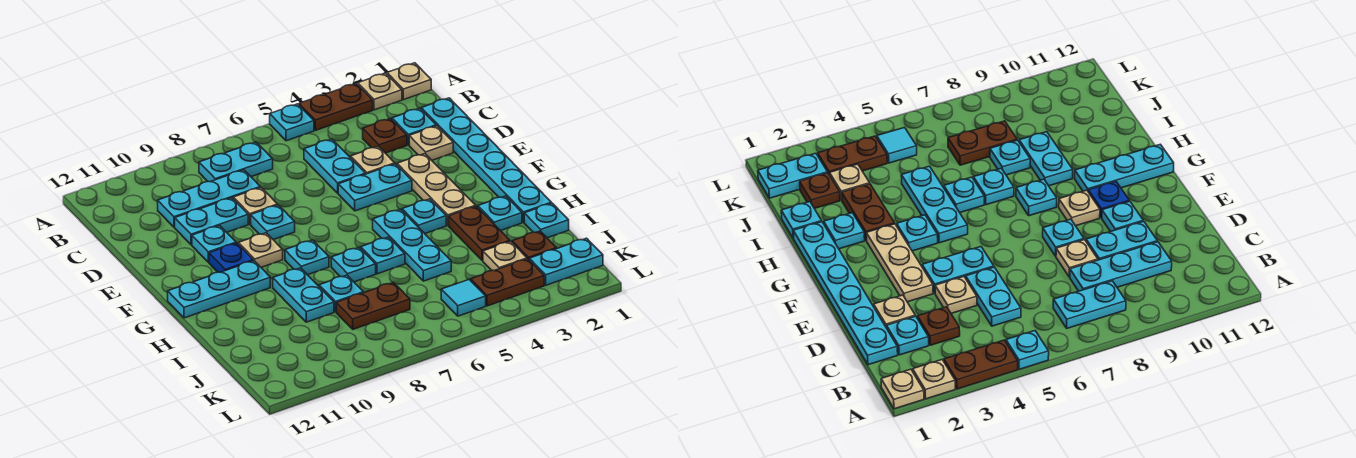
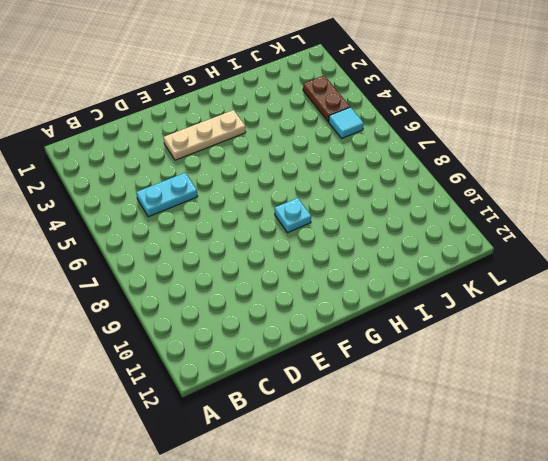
none -> tan 1x1 plate [387,63,431,100]
none -> tan 1x1 plate [358,73,402,110]
none -> brown 1x2 plate [299,84,373,130]
none -> cyan 1x1 plate [270,104,314,141]

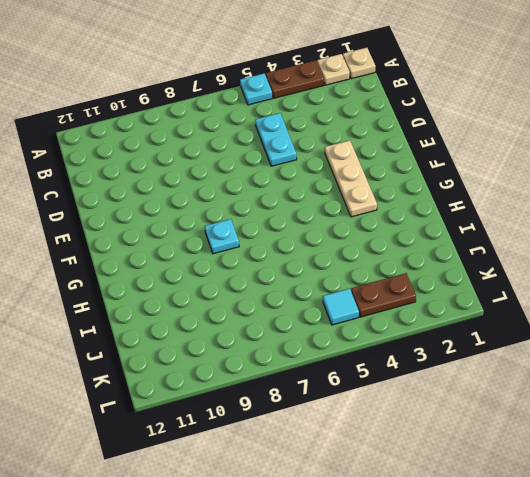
none -> cyan 1x2 plate [199,142,273,182]
none -> cyan 1x6 plate [421,98,551,222]
none -> cyan 1x1 plate [392,108,436,145]
none -> brown 1x1 plate [363,119,407,153]

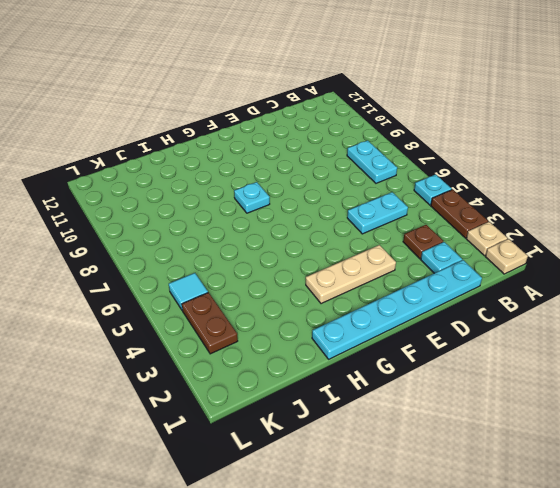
none -> cyan 1x3 plate [158,170,260,227]
none -> tan 1x1 plate [409,126,453,160]
none -> tan 1x1 plate [351,146,395,174]
none -> tan 1x1 plate [233,187,278,224]

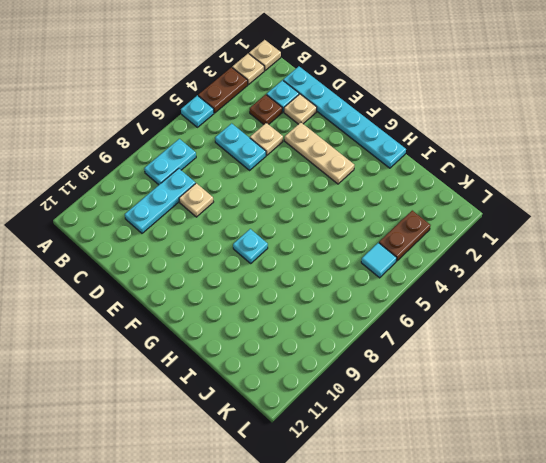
none -> cyan 1x2 plate [175,198,248,245]
none -> cyan 1x2 plate [338,164,412,211]
none -> cyan 1x1 plate [251,205,295,240]
none -> cyan 1x1 plate [192,226,236,262]

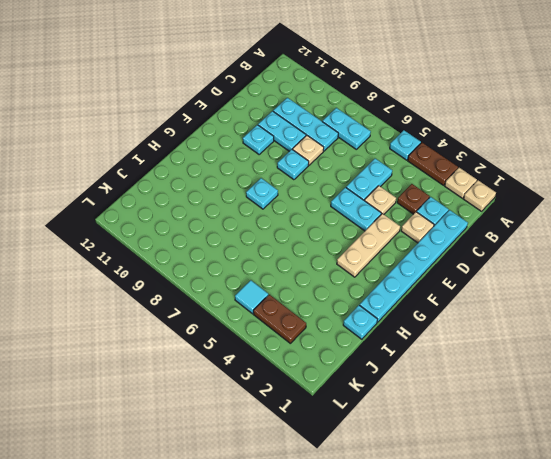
none -> tan 1x1 plate [238,233,283,267]
none -> blue 1x1 plate [209,243,253,272]
none -> cyan 1x1 plate [402,199,446,233]
none -> cyan 1x3 plate [373,209,451,281]

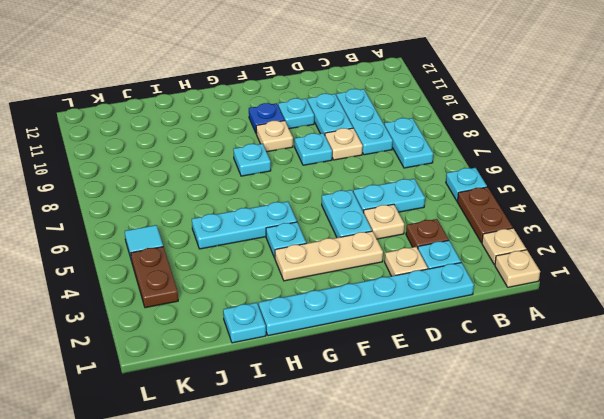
none -> cyan 1x3 plate [168,261,270,318]
none -> cyan 1x1 plate [478,196,522,231]
none -> brown 1x2 plate [449,206,510,261]
none -> cyan 1x1 plate [360,237,405,274]

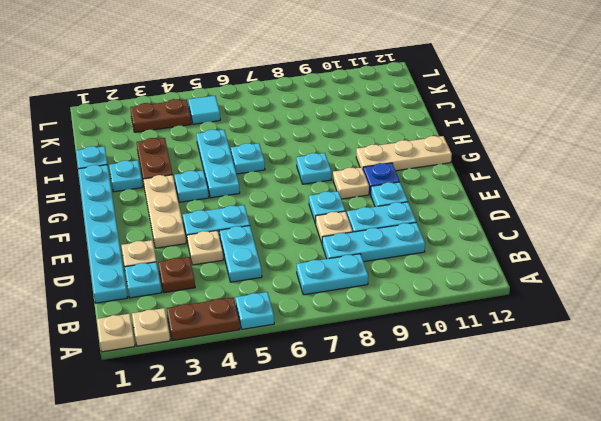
tan 1x3 plate [356,136,452,171] -> cyan 1x3 plate [168,261,270,318]
none -> cyan 1x1 plate [331,247,376,282]
none -> cyan 1x2 plate [273,268,334,322]
none -> cyan 1x1 plate [319,275,363,312]
none -> brown 1x1 plate [512,231,556,259]

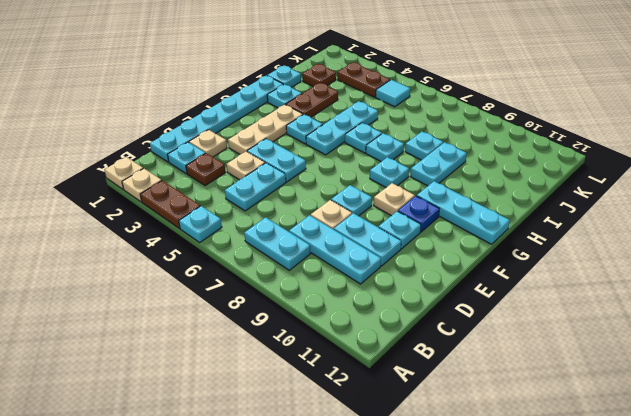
none -> tan 1x1 plate [483,241,527,271]
none -> brown 1x2 plate [336,282,410,329]
none -> cyan 1x2 plate [529,238,603,285]

